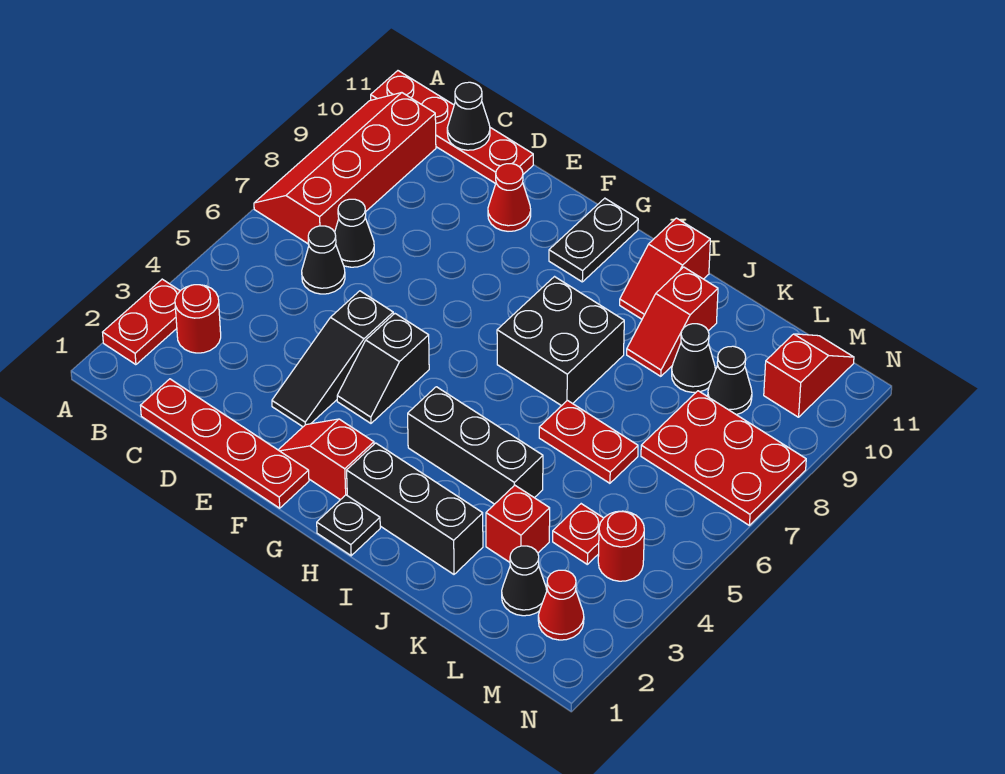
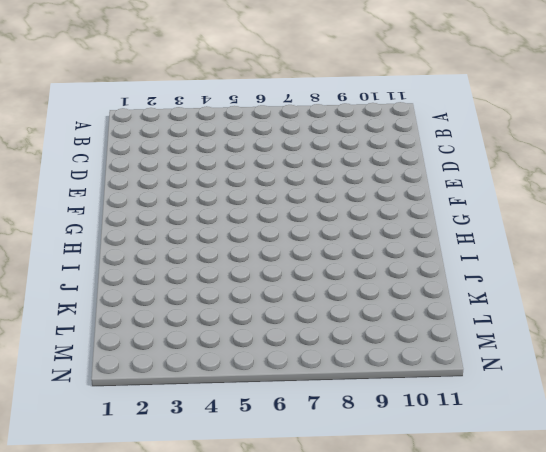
none -> red 1x2 plate [103,279,180,365]
none -> red 2x4 slope [254,93,436,244]
none -> red 1x4 plate [371,71,533,184]

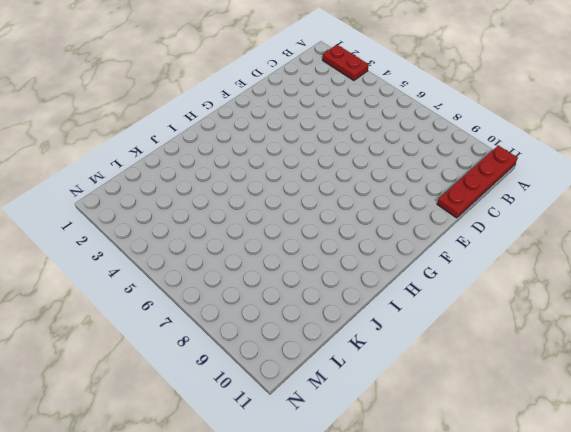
none -> red 2x4 slope [254,93,436,244]
none -> red 1x1 round brick [175,285,221,353]
none -> red 1x4 plate [140,379,309,508]

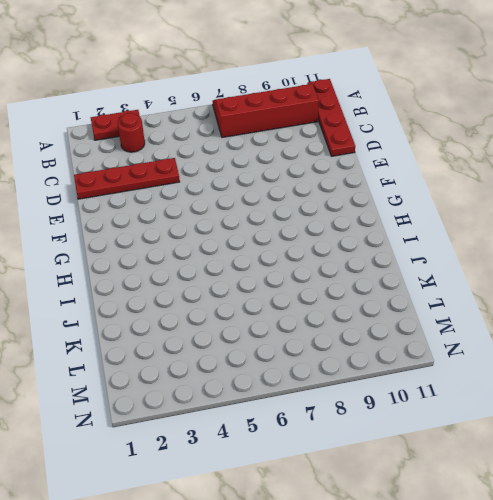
red 1x4 plate [74,158,180,199] -> red 1x4 plate turned to [140,379,309,508]
none -> black 1x1 cone [302,226,345,294]
none -> black 1x1 cone [335,199,374,267]
none -> black 1x3 slope [272,291,393,427]

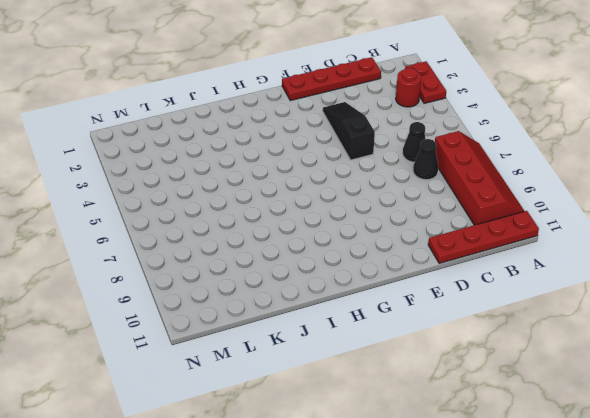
none -> red 1x1 cone [488,164,531,231]
none -> red 1x2 slope [279,419,374,500]
none -> black 1x2 slope [337,314,429,423]

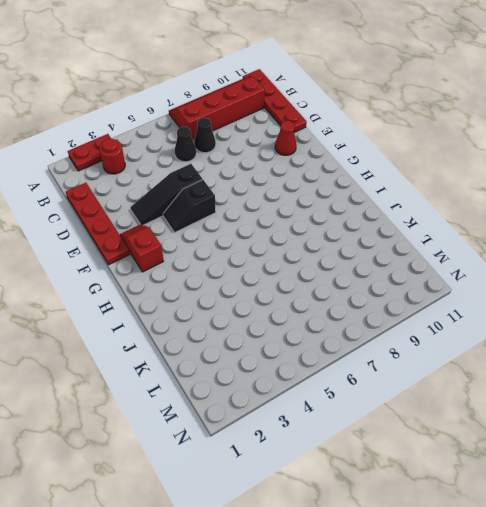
none -> black 1x2 plate [549,198,638,282]
none -> black 1x1 plate [317,495,380,556]
none -> black 1x3 brick [347,443,483,574]

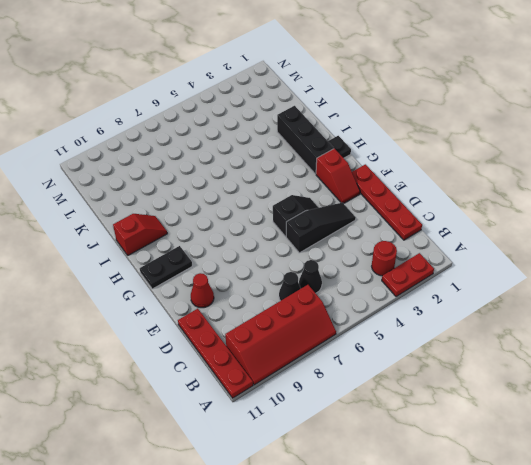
none -> black 1x3 brick [408,387,543,504]
none -> black 2x2 brick [497,277,624,406]
none -> red 1x2 plate [539,400,638,483]

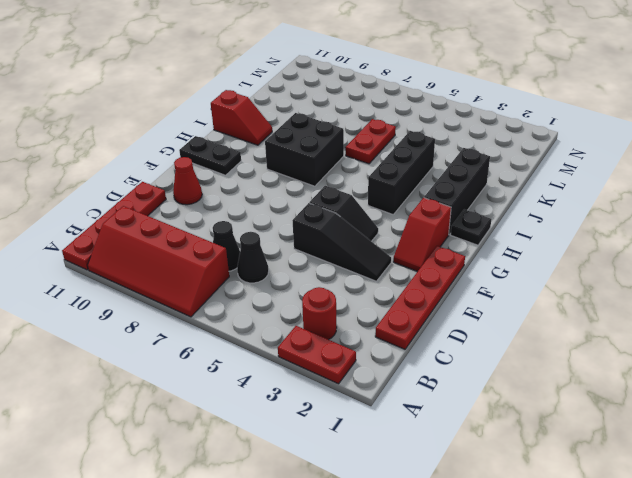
none -> red 1x2 slope [627,267,718,376]
none -> red 1x1 brick [486,485,550,562]
none -> black 1x1 cone [672,324,715,392]

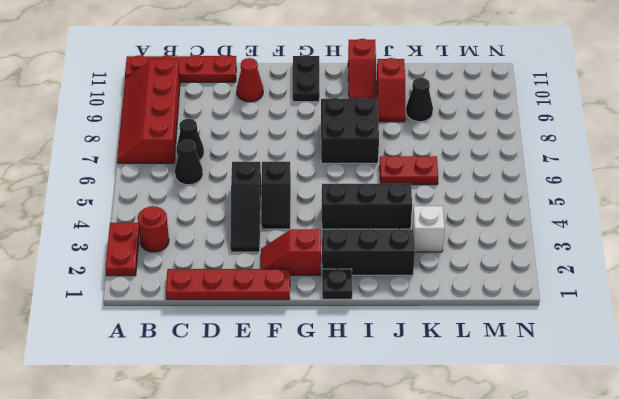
white 1x1 brick [412,206,444,252] -> red 1x1 brick [486,485,550,562]
none -> black 1x1 cone [502,546,547,616]
none -> red 1x1 plate [553,504,603,564]
none -> red 2x3 plate [641,391,806,525]

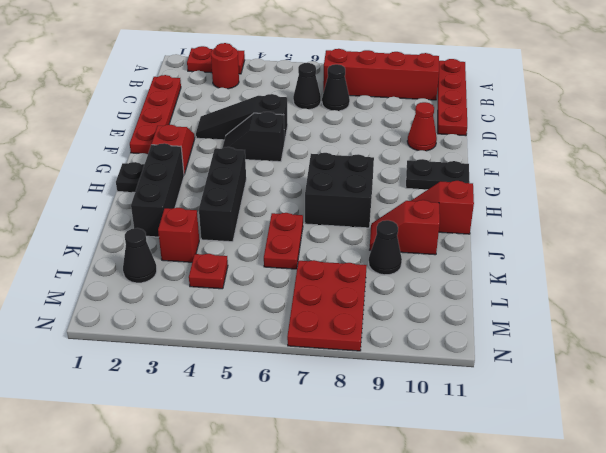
none -> black 1x1 cone [708,346,752,415]
none -> red 1x1 cone [538,570,584,640]
none -> red 1x1 round brick [598,511,644,581]

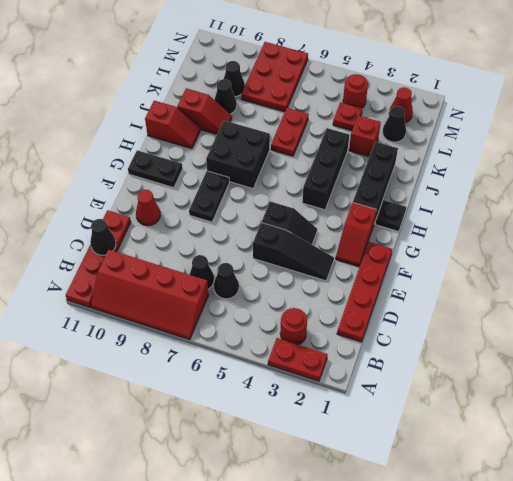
black 1x2 plate [189,171,229,222] -> none
none -> red 1x2 slope [764,334,854,417]

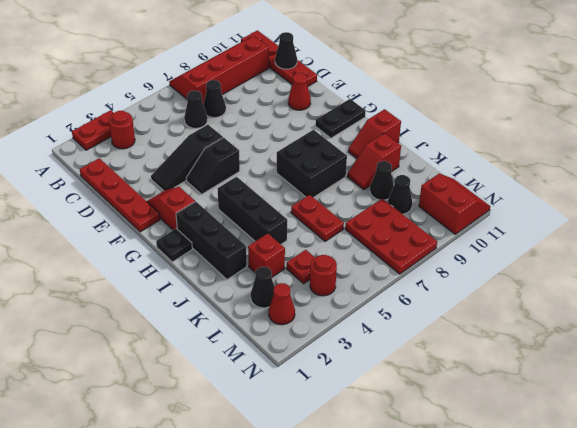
red 2x2 slope [419,174,490,234] -> red 1x2 slope [764,334,854,417]

